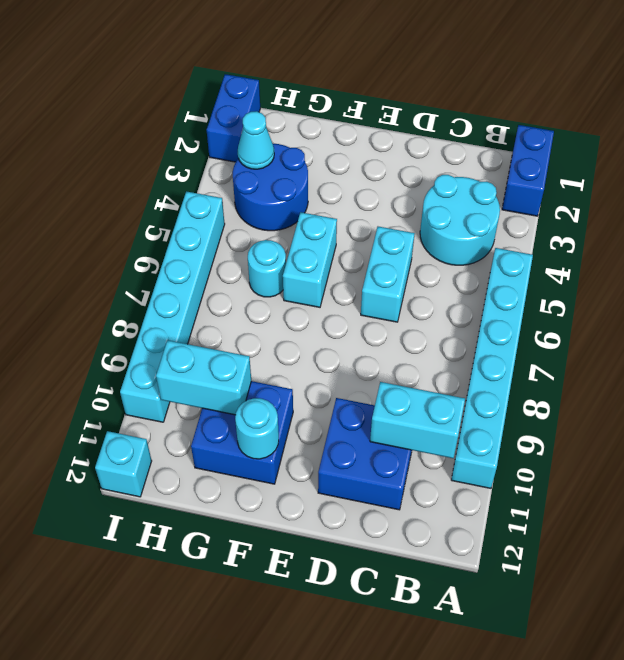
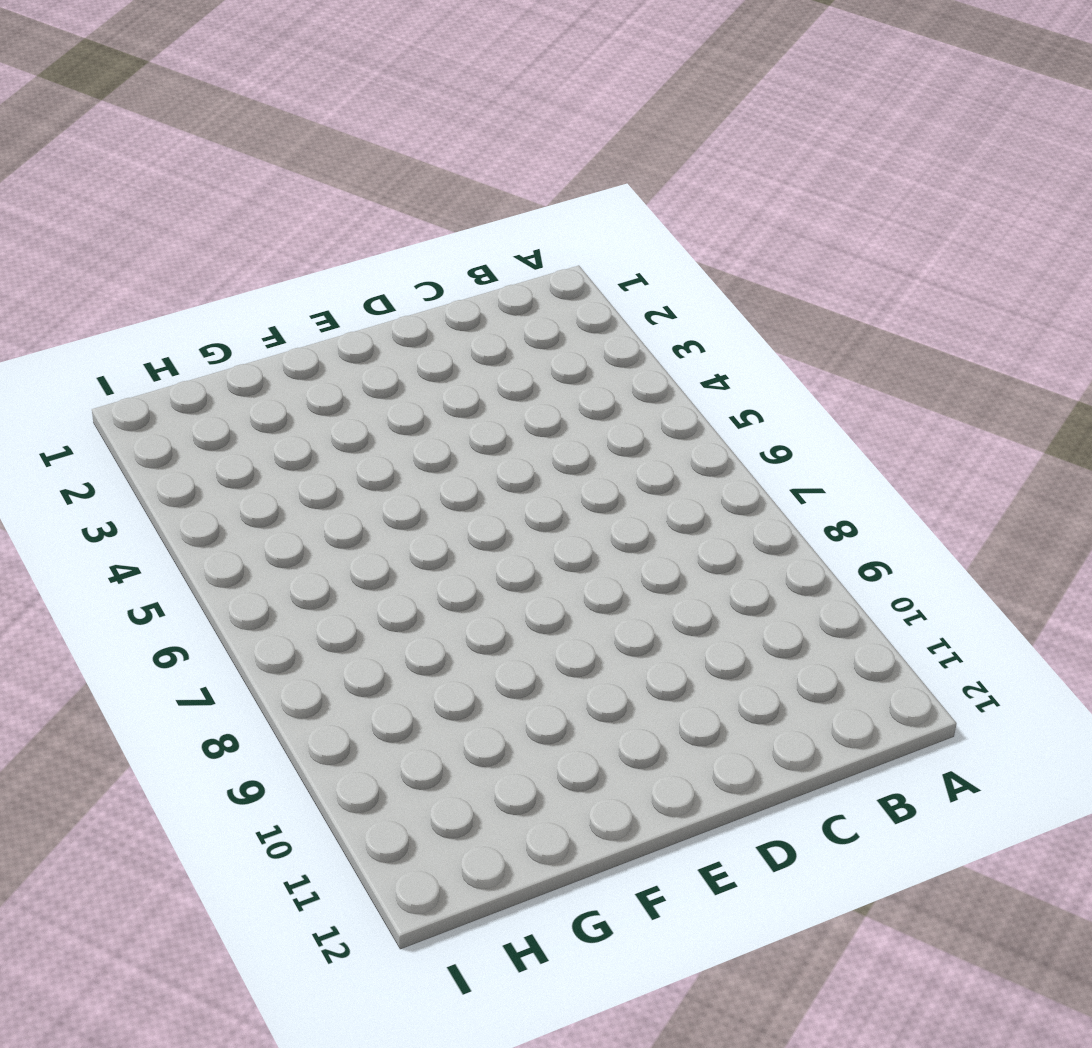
none -> blue 1x2 brick [502,125,554,216]
none -> cyan 1x6 brick [451,248,533,488]
none -> cyan 2x2 round brick [420,175,500,265]

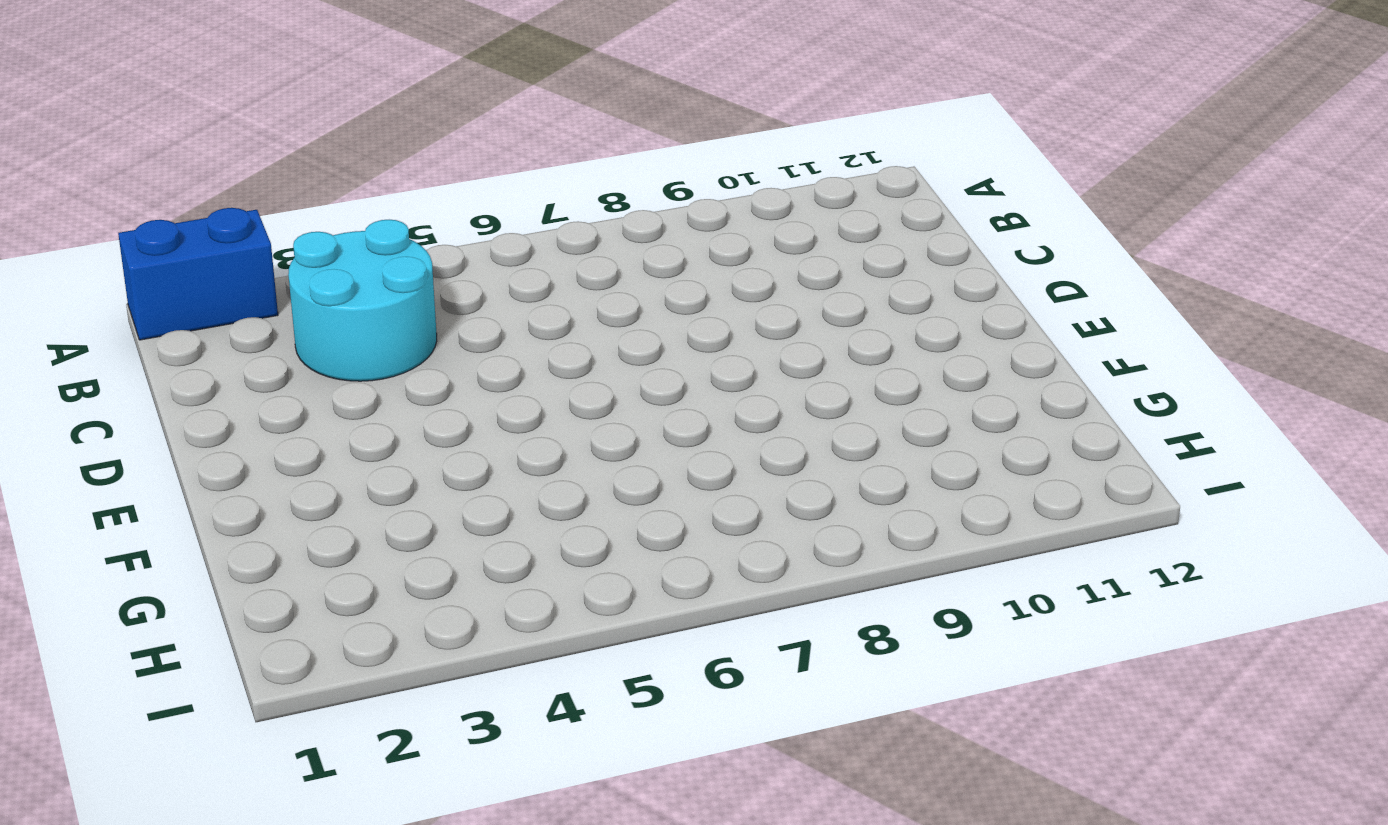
none -> cyan 1x6 brick [451,248,533,488]
none -> blue 2x2 brick [318,398,412,510]
none -> cyan 1x2 brick [361,227,415,322]

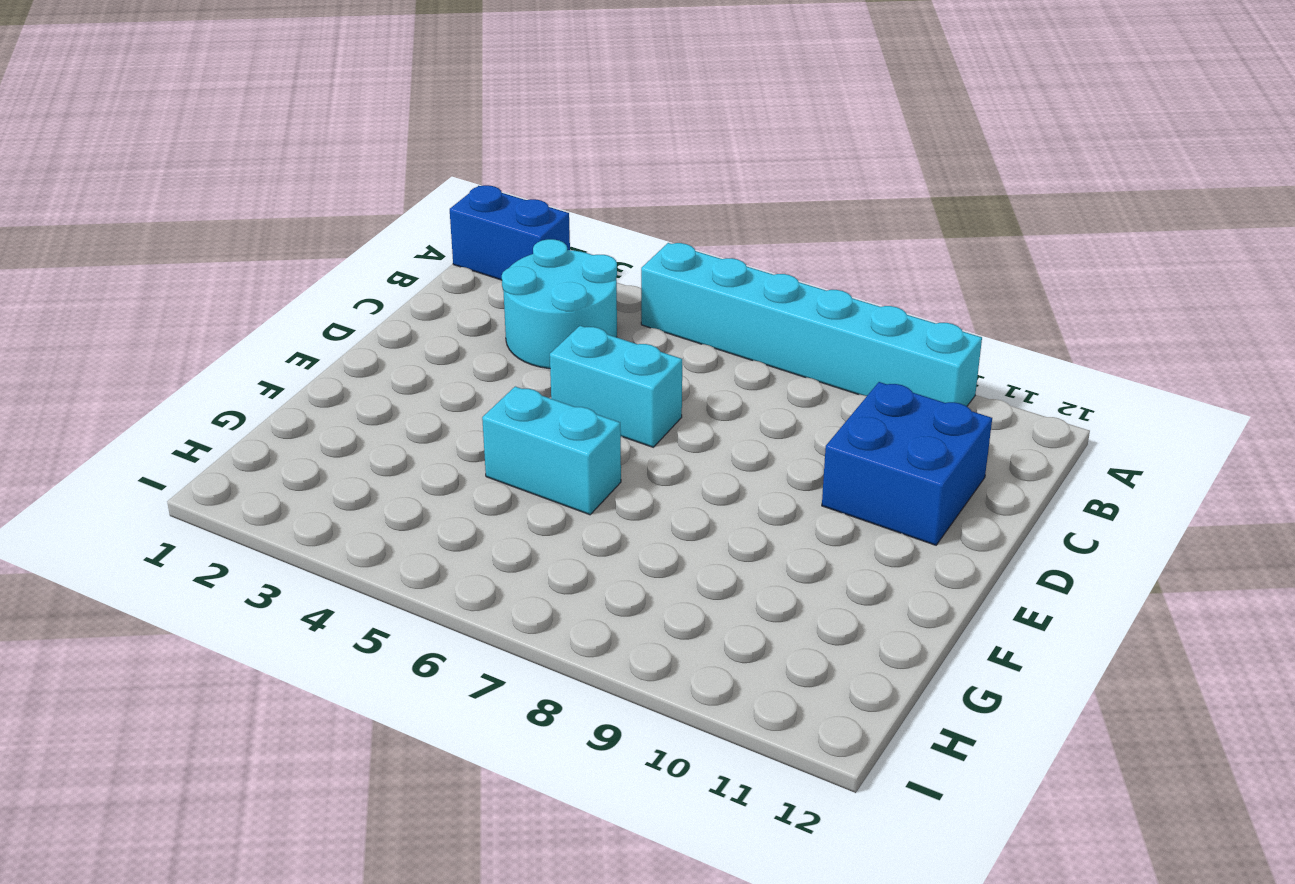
none -> blue 2x2 brick [191,381,293,484]
none -> blue 2x2 round brick [233,144,308,231]
none -> cyan 1x1 round brick [248,240,286,297]

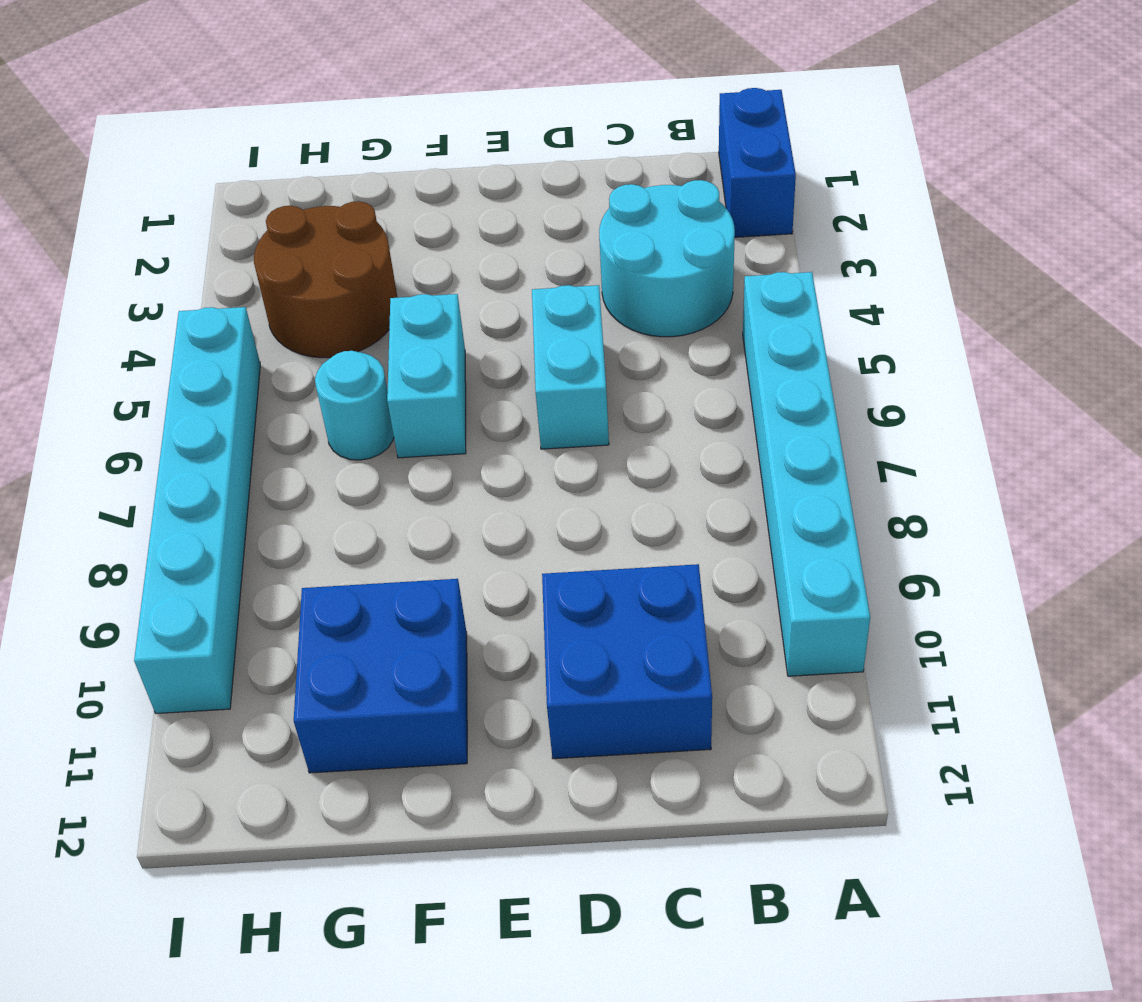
brown 2x2 round brick [254,201,397,358] -> blue 2x2 round brick [233,144,308,231]
none -> blue 1x2 brick [207,74,260,162]
none -> cyan 1x1 brick [95,431,152,497]
none -> cyan 1x2 brick [370,382,465,458]

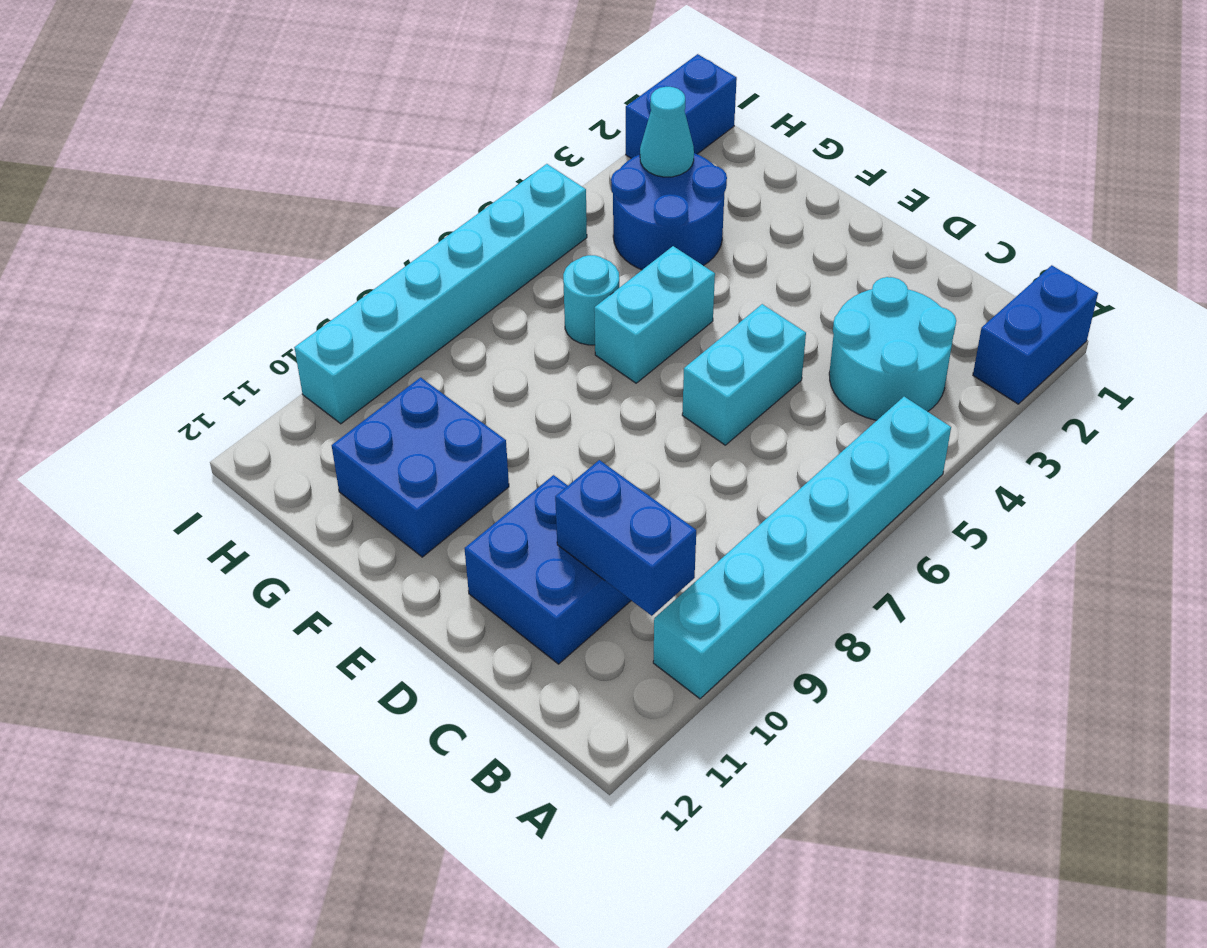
blue 1x2 brick [555,460,696,616] -> cyan 1x2 brick [370,382,465,458]
none -> cyan 1x1 brick [95,431,152,497]
none -> cyan 1x1 round brick [235,398,279,459]
none -> cyan 1x2 brick [156,340,251,415]

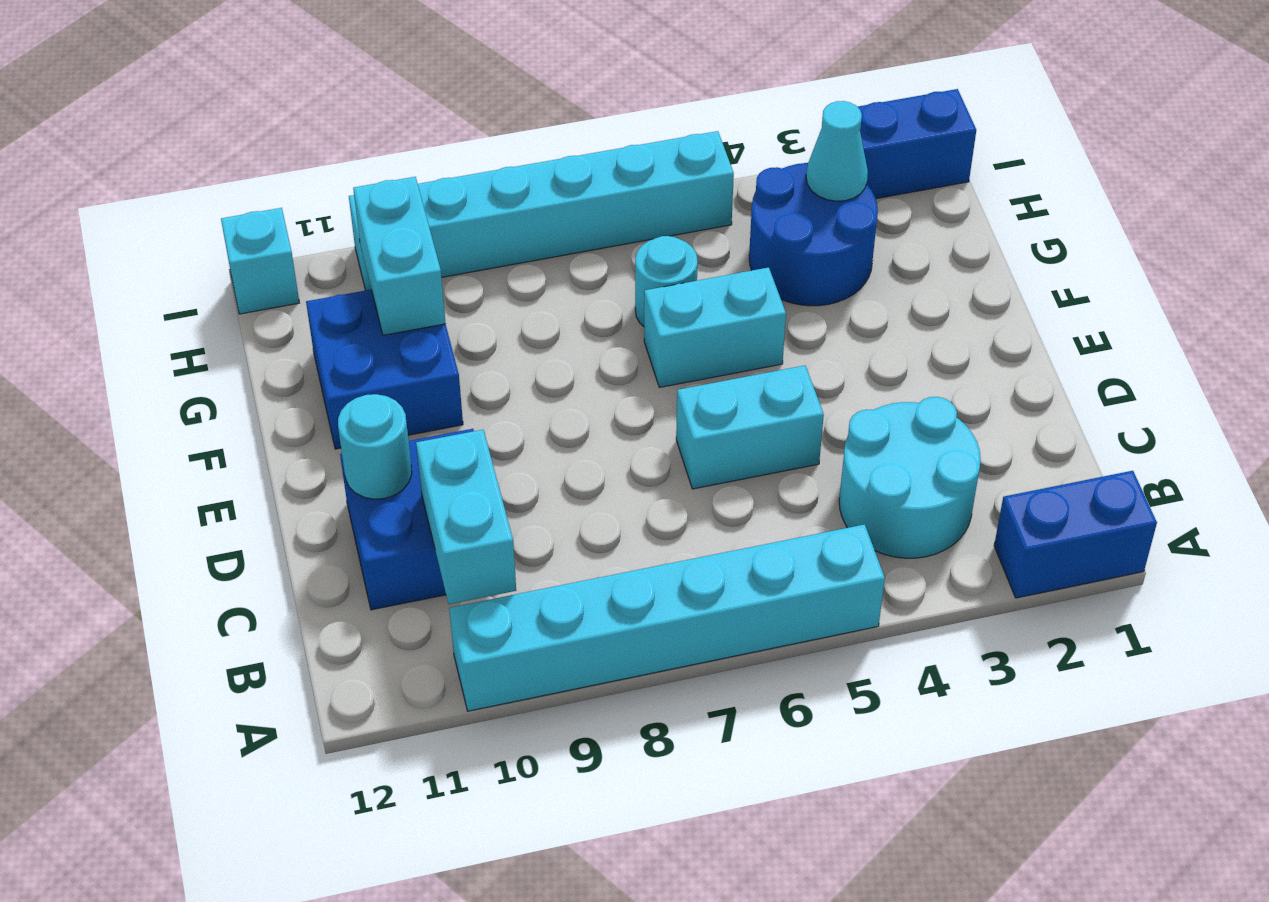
cyan 1x1 round brick [338,394,412,499] -> cyan 1x1 round brick moved to [235,398,279,459]

